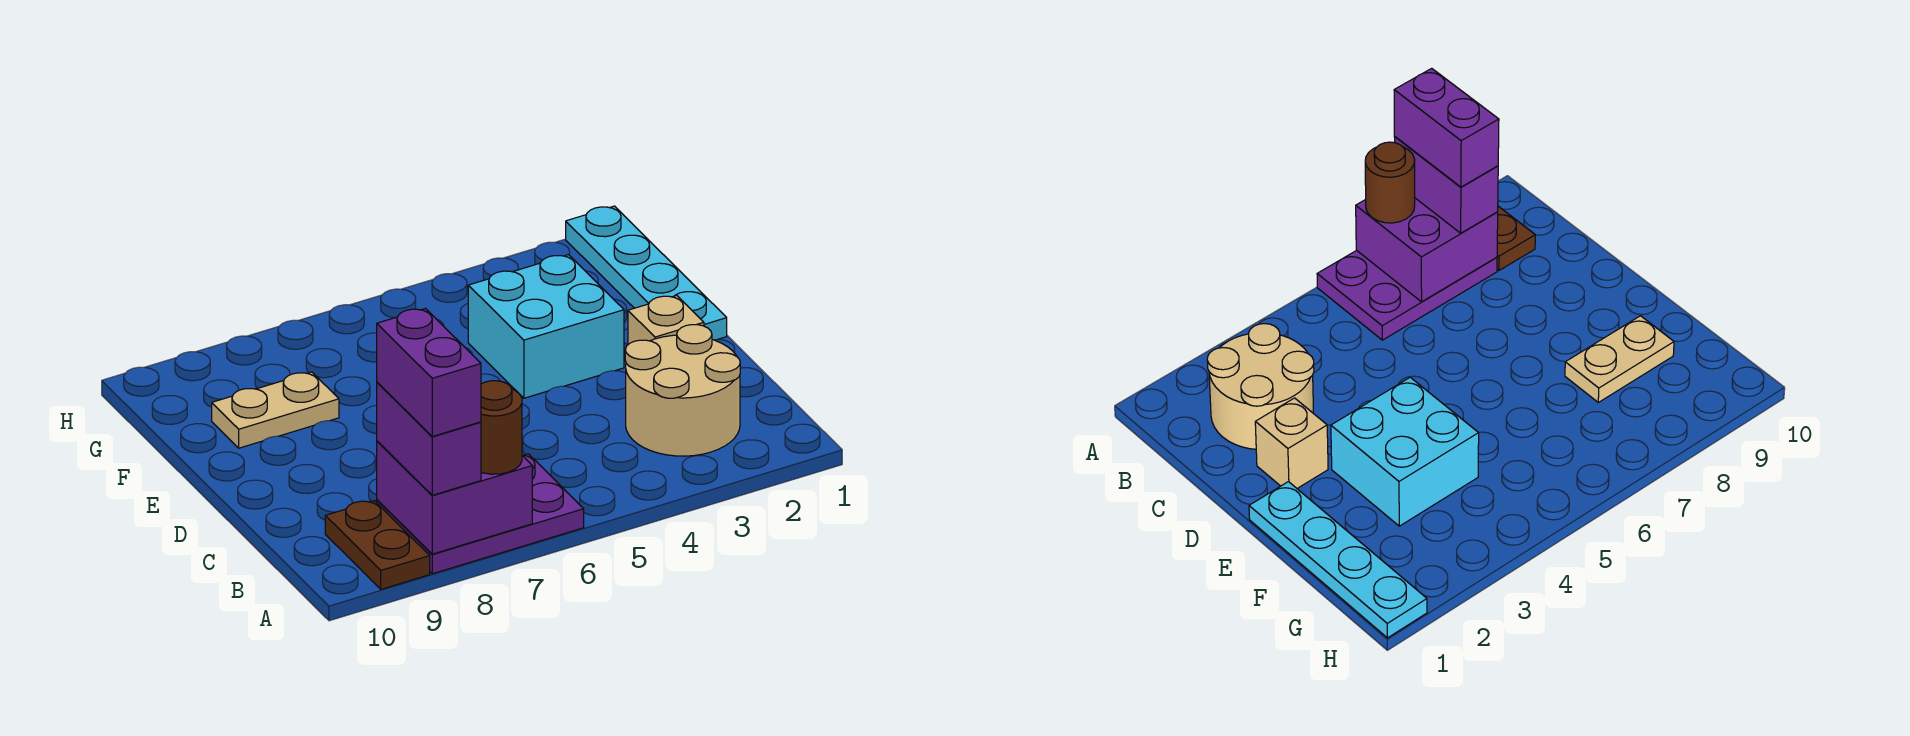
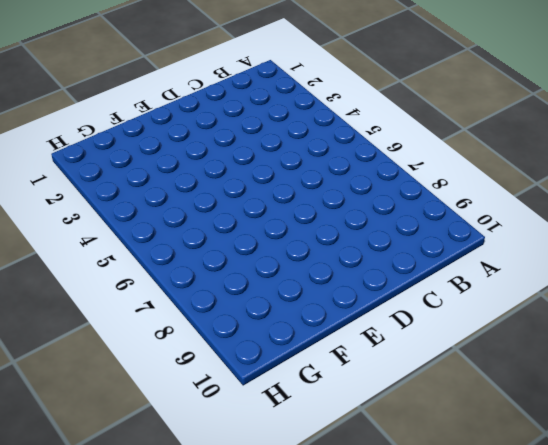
none -> purple 2x3 plate [377,454,584,574]
none -> brown 1x2 plate [325,501,430,589]

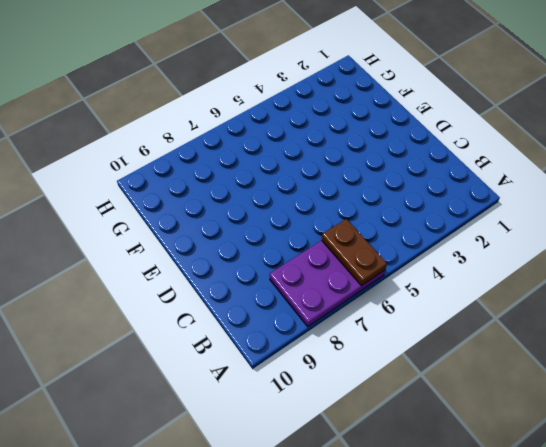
brown 1x2 plate [322,219,387,286] -> brown 1x2 plate moved to [325,501,430,589]
none -> tan 2x2 round brick [625,325,740,456]
none -> tan 1x1 brick [628,296,704,344]

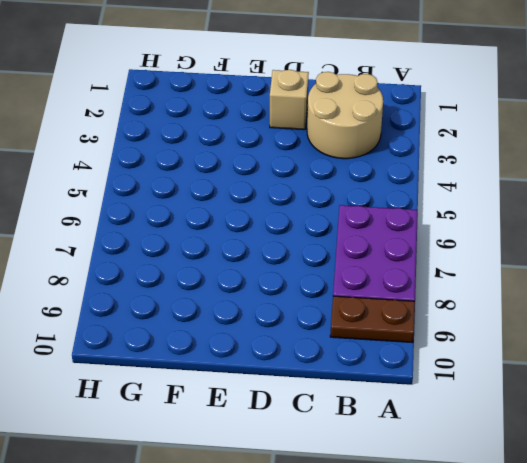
none -> cyan 1x4 plate [566,206,727,340]
none -> cyan 2x2 brick [468,255,624,398]

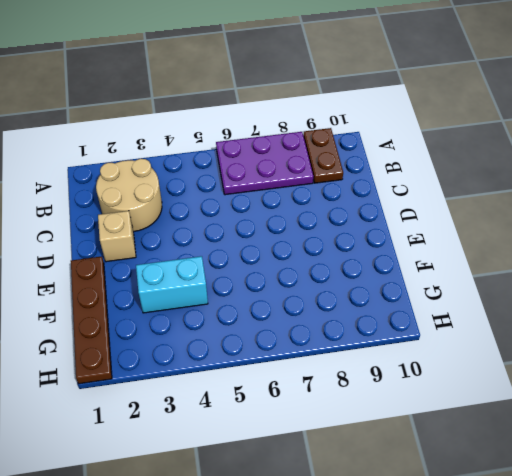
brown 1x4 plate [71,256,112,384] -> cyan 1x4 plate [566,206,727,340]
cyan 1x2 brick [136,256,208,313] -> cyan 2x2 brick [468,255,624,398]
none -> tan 1x2 plate [212,372,339,448]
none -> purple 2x2 brick [377,441,532,554]

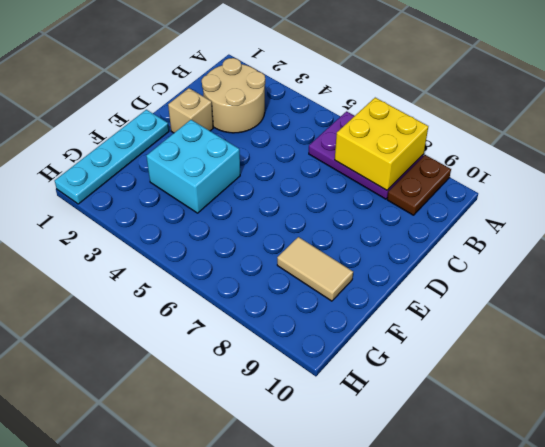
yellow 2x2 brick [335,98,428,190] -> purple 2x2 brick [377,441,532,554]
tan 1x2 tile [277,237,353,301] -> tan 1x2 plate [212,372,339,448]
none -> brown 1x1 round brick [481,381,522,474]
none -> purple 1x2 brick [377,382,481,495]

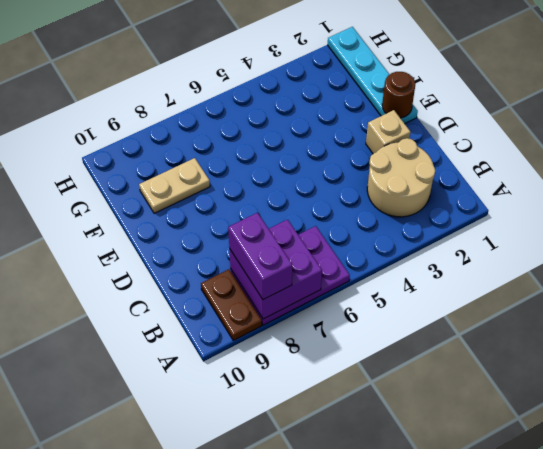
brown 1x1 round brick [382,72,415,118] -> brown 1x1 round brick moved to [481,381,522,474]
none -> cyan 2x2 brick [468,255,624,398]
none -> purple 1x2 brick [377,309,481,436]

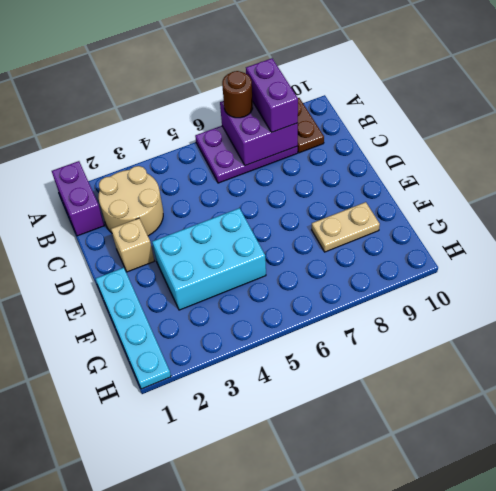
purple 1x2 brick [52,161,104,236] -> purple 1x2 brick moved to [377,309,481,436]
cyan 2x3 brick [152,208,266,310] -> cyan 2x2 brick [468,255,624,398]

